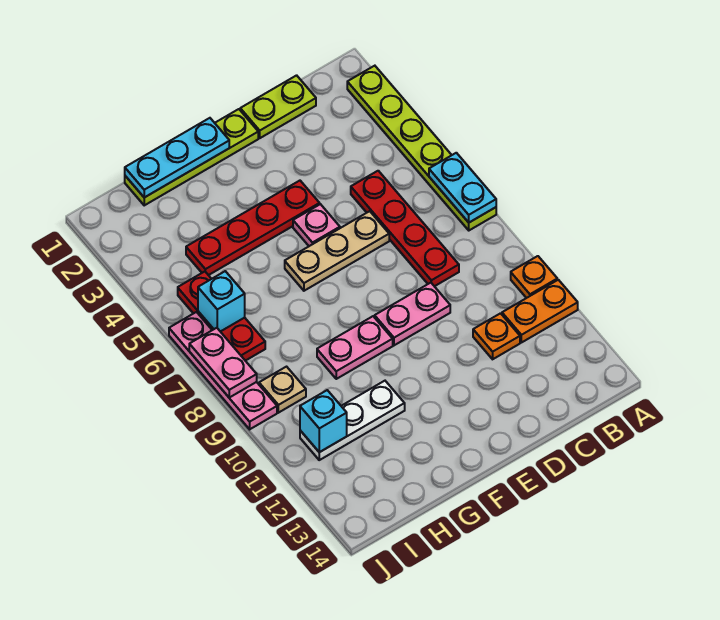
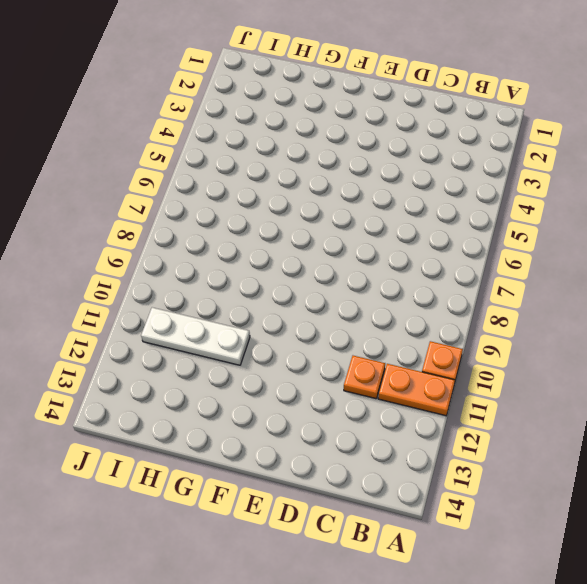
none -> lime 1x6 plate [347,66,496,230]
none -> lime 1x2 plate [240,75,316,138]
none -> red 1x4 plate [351,171,459,286]

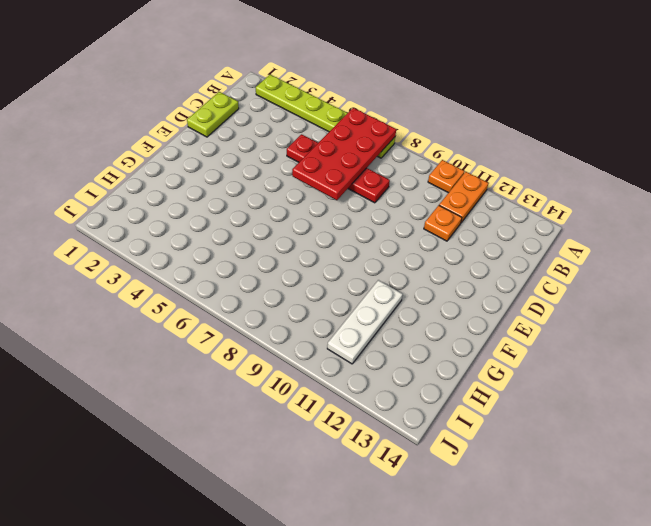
red 2x4 plate [292,108,396,200] -> cyan 1x2 plate [429,153,496,222]
none -> tan 1x3 plate [285,211,389,291]
none -> pink 1x2 plate [375,283,450,345]
none -> lime 1x4 plate [125,109,258,205]

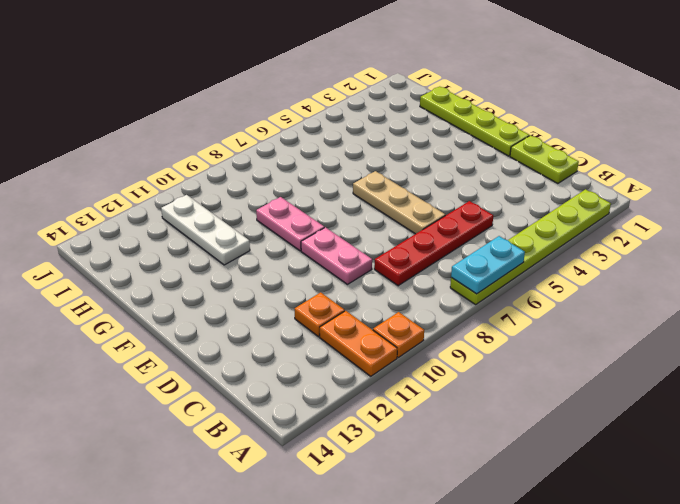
none -> red 1x4 plate [186,181,320,275]
none -> pink 1x1 plate [293,204,340,246]
none -> red 1x3 plate [178,272,265,361]

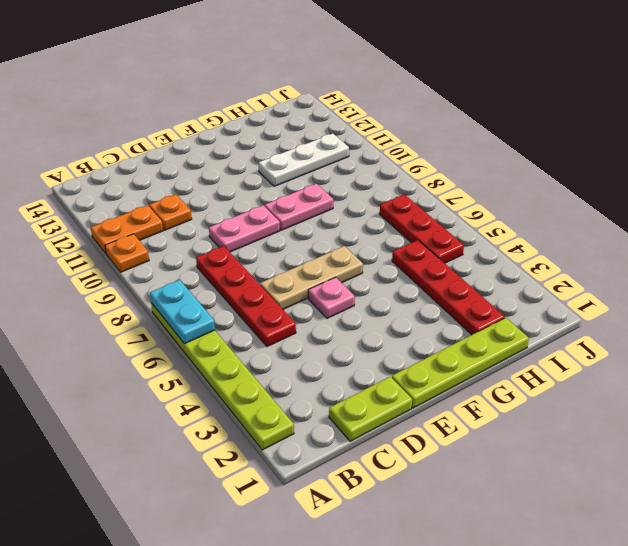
red 1x4 plate [392,240,505,335] -> red 1x4 plate turned to [186,181,320,275]
none -> tan 1x1 plate [259,367,306,413]
none -> pink 1x4 plate [169,312,277,429]
none -> cyan 1x3 plate [125,118,229,198]

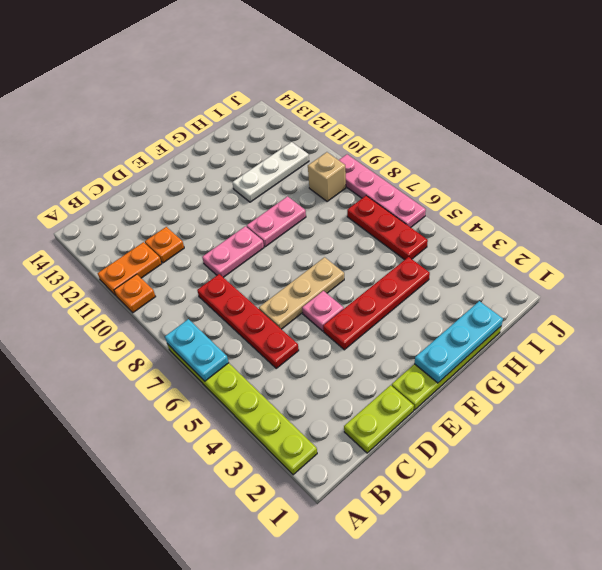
tan 1x1 brick [308,152,346,202] -> tan 1x1 plate [259,367,306,413]
none -> cyan 1x1 brick [198,271,245,332]
none -> cyan 1x1 brick [300,390,347,452]
none -> pink 1x2 plate [189,328,257,397]

